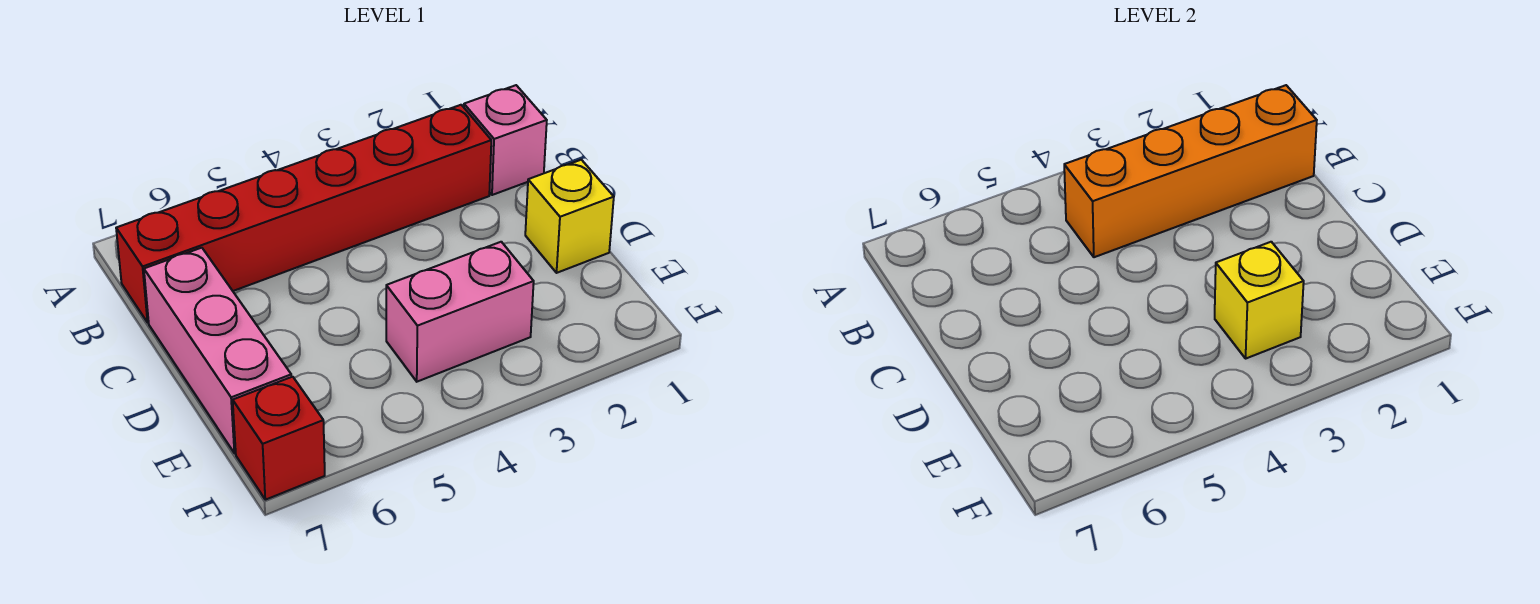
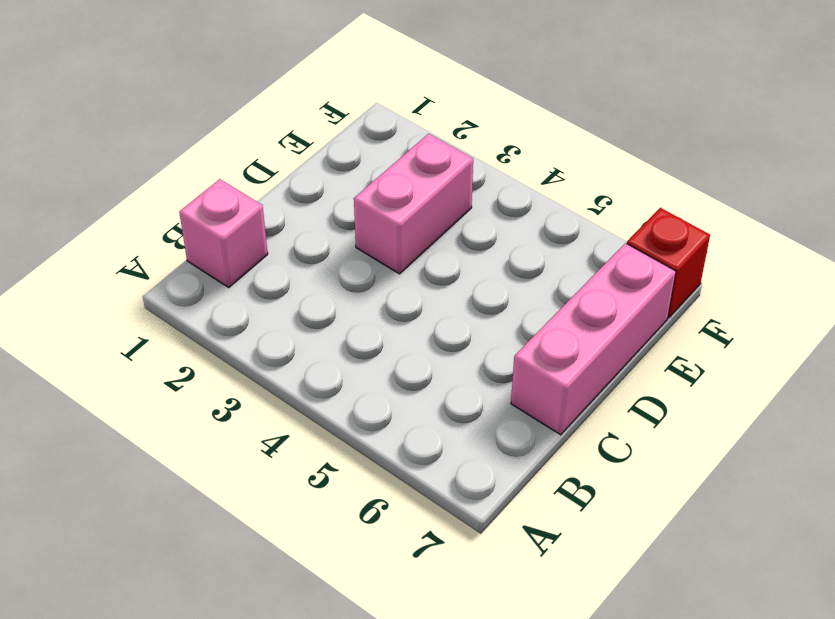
pink 1x2 brick [354,134,473,274] -> pink 1x2 brick turned to [386,242,534,382]
none -> red 1x6 brick [116,105,491,322]
none -> yellow 1x1 brick [525,160,614,273]

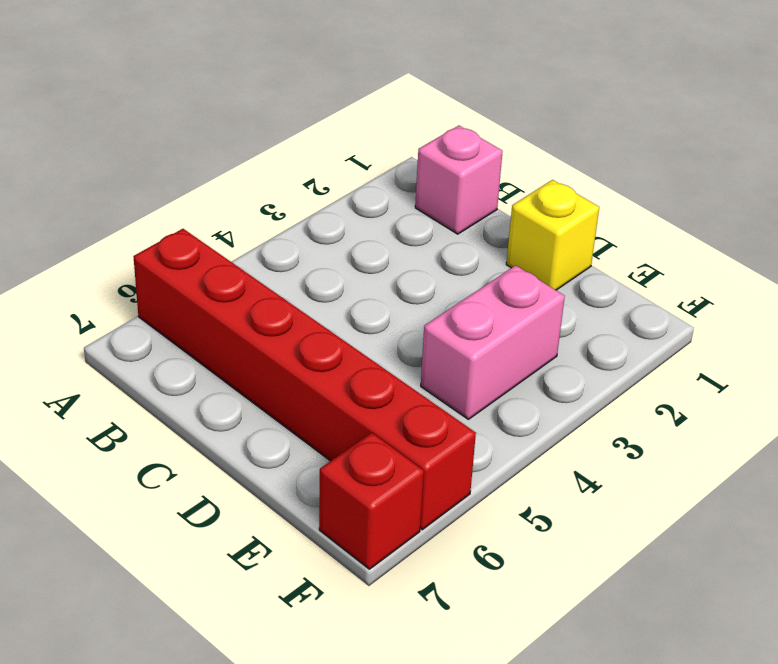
red 1x6 brick [133,229,476,530] -> red 1x6 brick turned to [116,105,491,322]
none -> pink 1x3 brick [144,248,291,453]
none -> orange 1x4 brick [1064,85,1317,257]

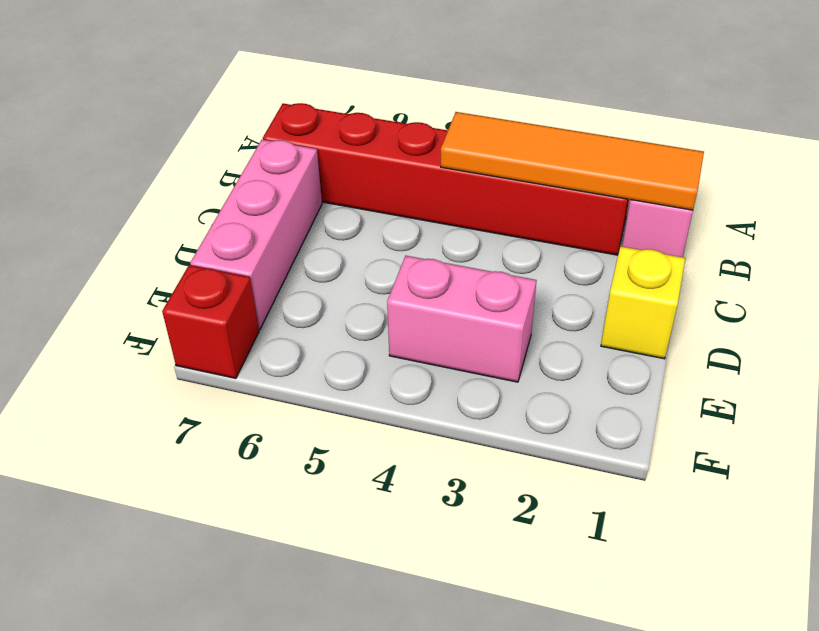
orange 1x4 tile [441,112,704,210] -> orange 1x4 brick [1064,85,1317,257]
none -> yellow 1x1 brick [1215,242,1304,358]

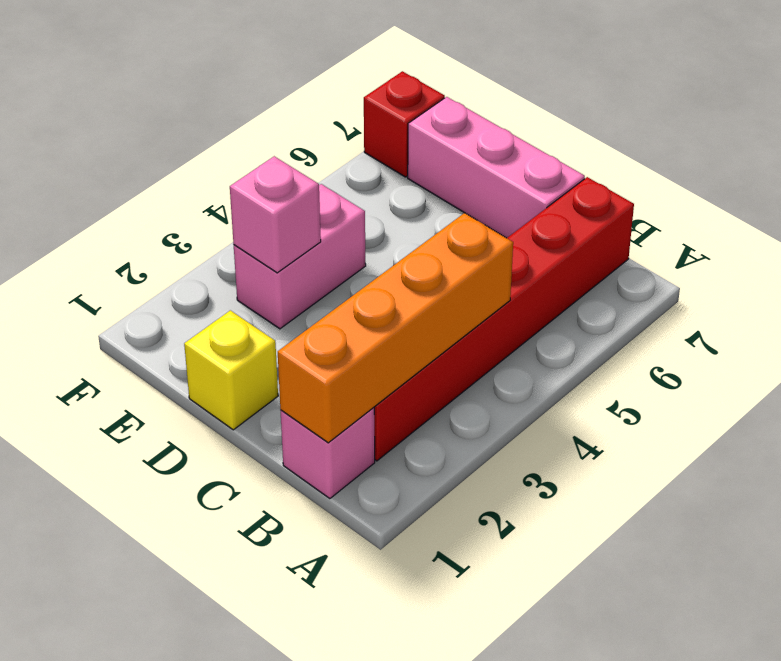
pink 1x1 brick [230,156,321,273] -> yellow 1x1 brick [1215,242,1304,358]

